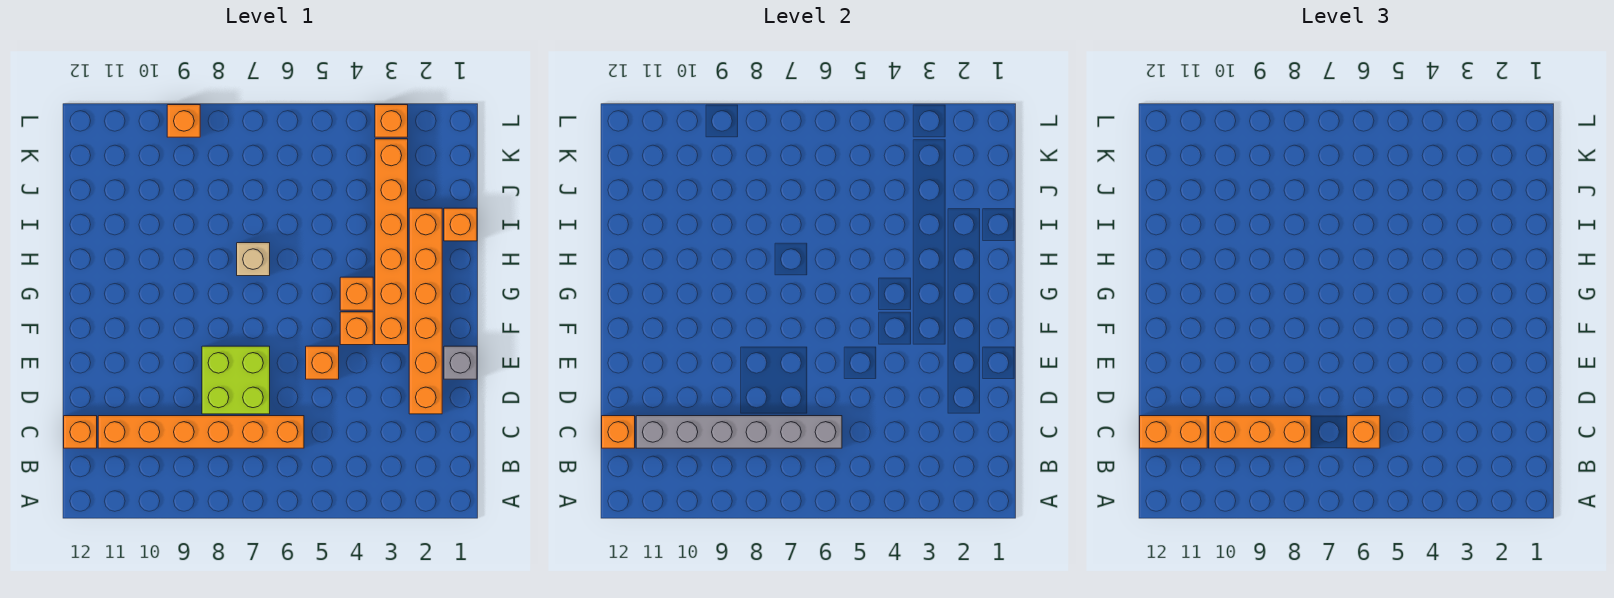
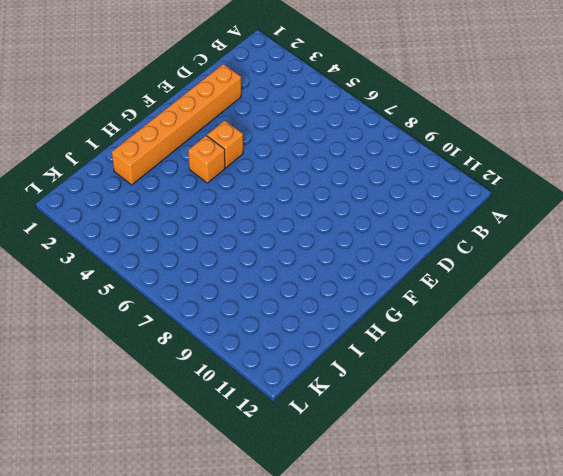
none -> orange 1x6 brick [98,416,304,448]
none -> orange 1x1 brick [64,416,97,448]
none -> lime 2x2 brick [202,346,270,414]

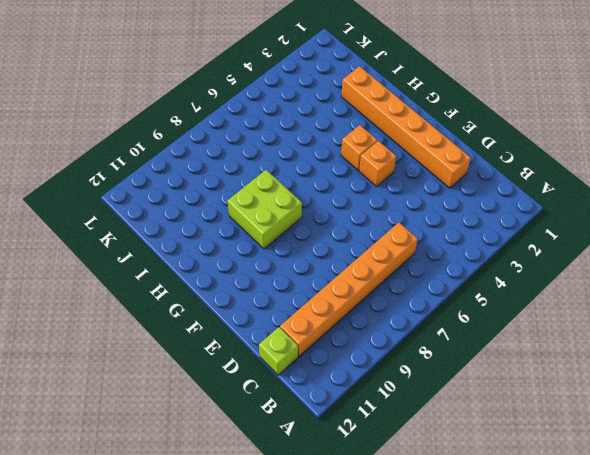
lime 1x1 brick [259,327,298,375] -> orange 1x1 brick [64,416,97,448]
lime 2x2 brick [227,170,302,249] -> lime 2x2 brick moved to [202,346,270,414]
none -> grey 1x1 brick [444,346,477,379]
none -> orange 1x1 brick [306,346,339,379]
none -> orange 1x6 brick [375,139,408,345]

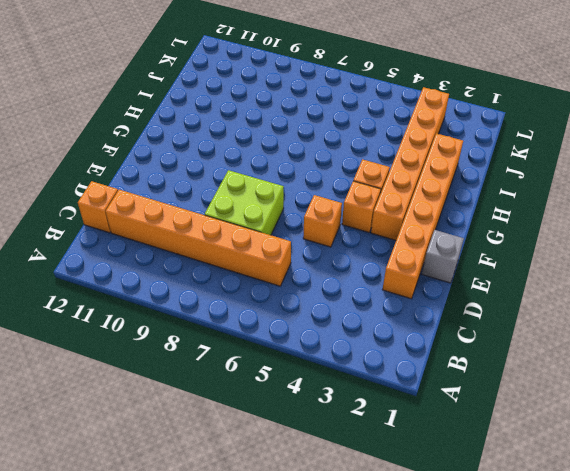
none -> tan 1x1 brick [237,243,270,276]
none -> orange 1x1 brick [444,208,477,241]
none -> orange 1x1 brick [375,105,408,137]

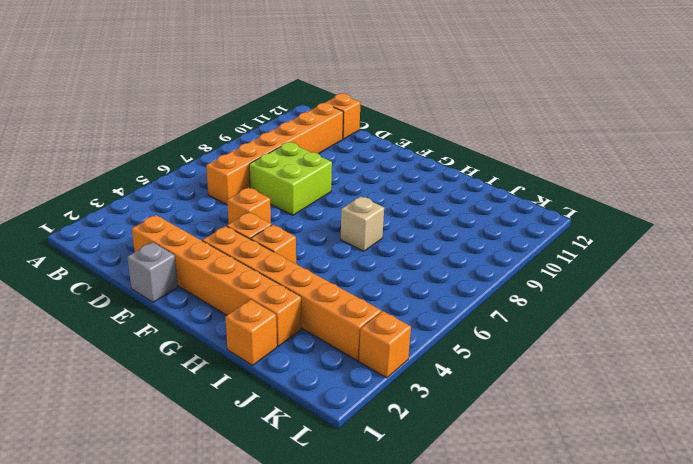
none -> orange 1x1 brick [167,105,200,137]
none -> grey 1x6 brick [636,416,842,448]
none -> orange 1x1 brick [602,416,635,448]

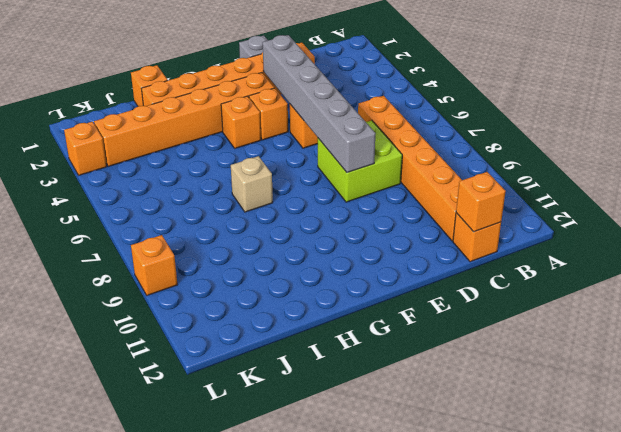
grey 1x6 brick [263,35,376,173] -> grey 1x6 brick moved to [636,416,842,448]
none -> orange 1x1 brick [1347,416,1380,448]
none -> orange 1x3 brick [1209,416,1311,448]
none -> orange 1x2 brick [1140,416,1207,448]

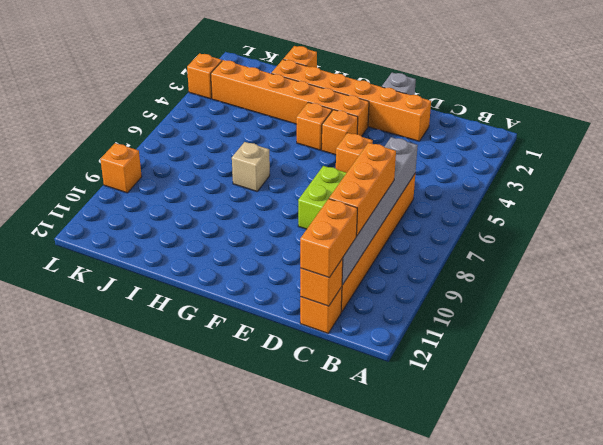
none -> orange 1x1 brick [1347,416,1380,448]

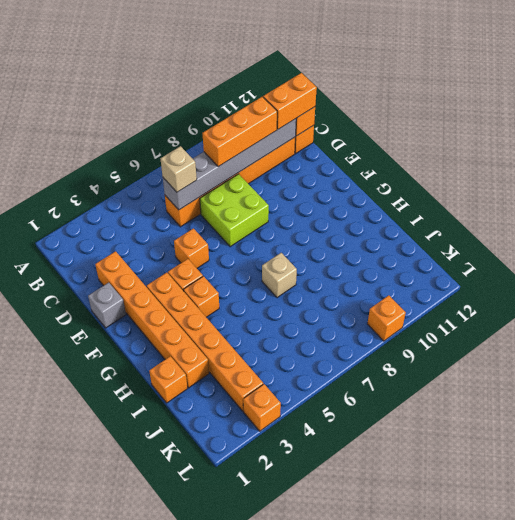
tan 1x1 brick [161,146,197,192] -> orange 1x1 brick [1347,416,1380,448]

